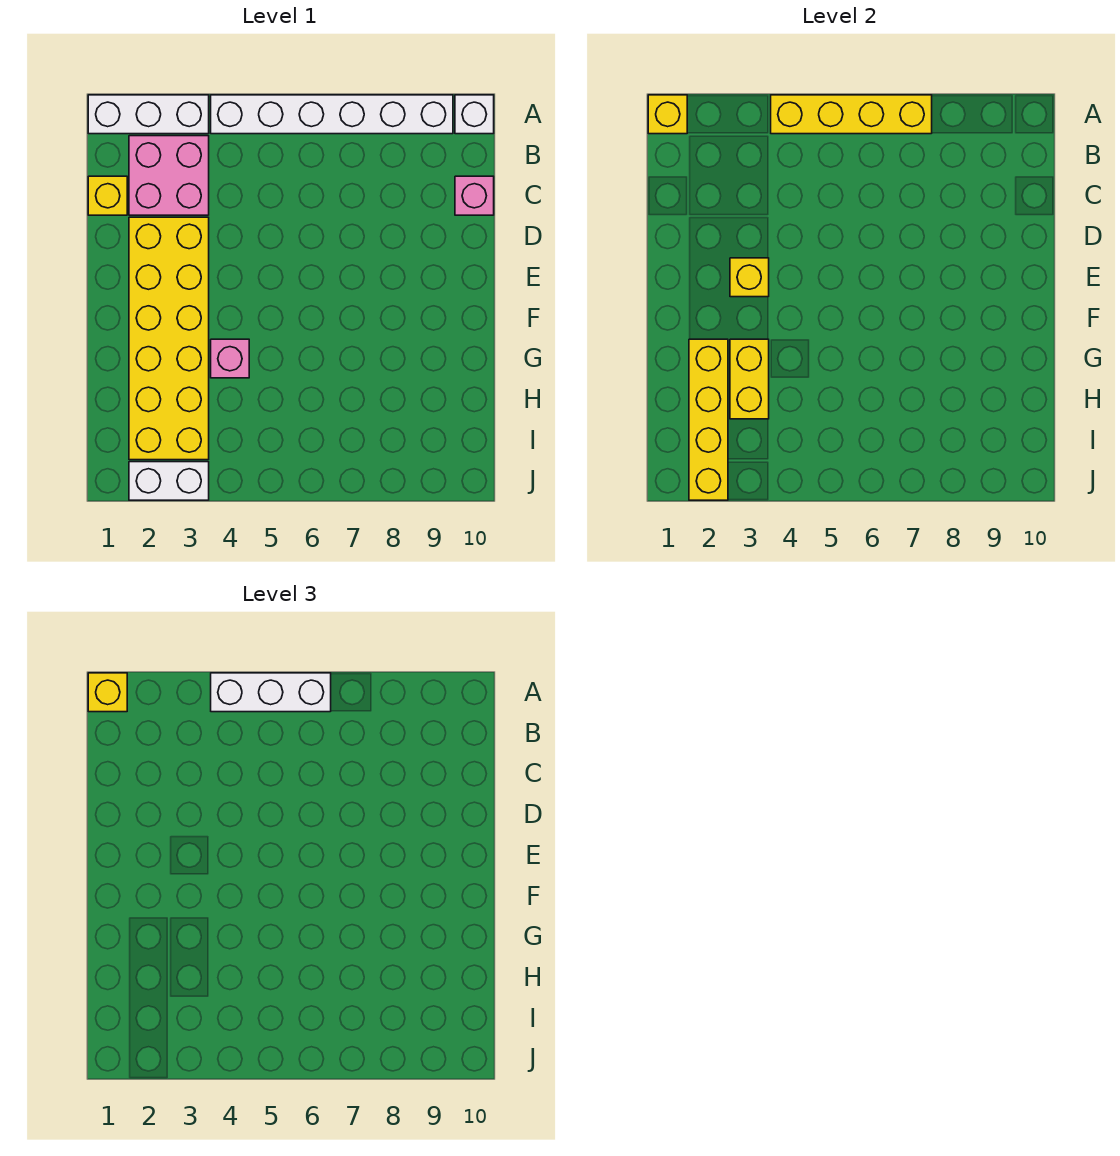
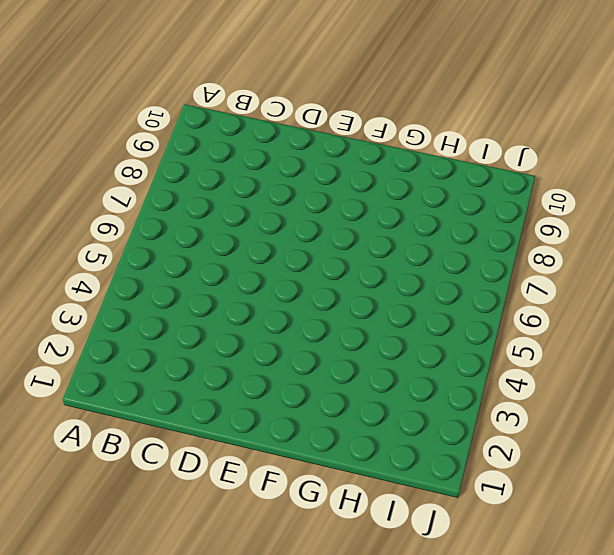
none -> white 1x3 brick [88,95,209,134]
none -> white 1x6 brick [211,95,453,134]
none -> white 1x1 brick [455,95,494,134]

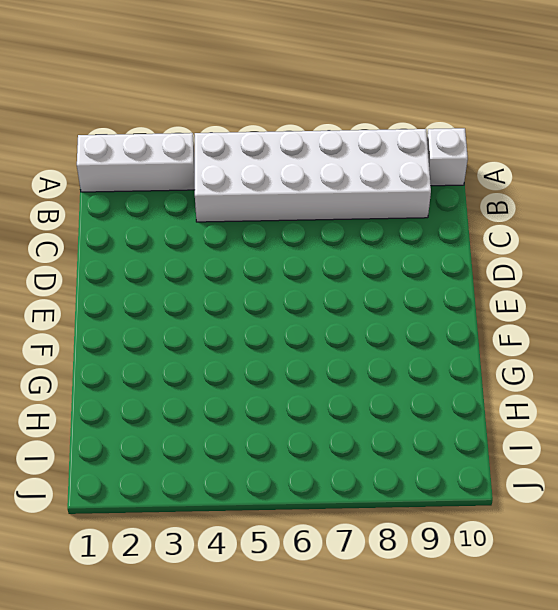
white 2x6 brick [195,129,431,222] -> white 1x6 brick [211,95,453,134]
none -> pink 2x2 brick [129,136,209,215]
none -> yellow 1x1 brick [88,176,127,215]
none -> pink 1x1 brick [455,176,494,215]

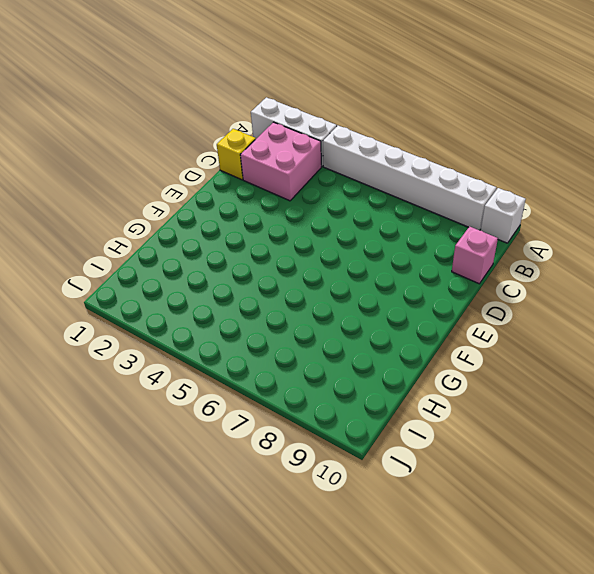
none -> yellow 2x6 brick [129,217,209,460]
none -> pink 1x1 brick [211,339,249,378]
none -> white 1x2 brick [129,462,209,500]

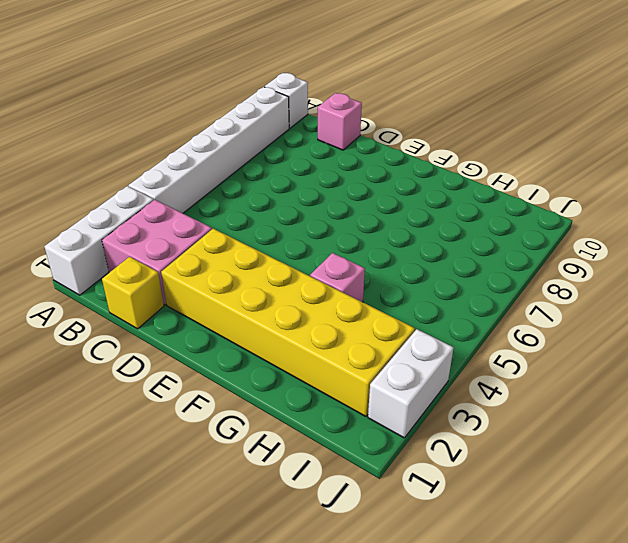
none -> yellow 1x1 brick [648,95,687,134]
none -> yellow 1x4 brick [771,95,932,134]
none -> yellow 1x1 brick [730,258,769,297]

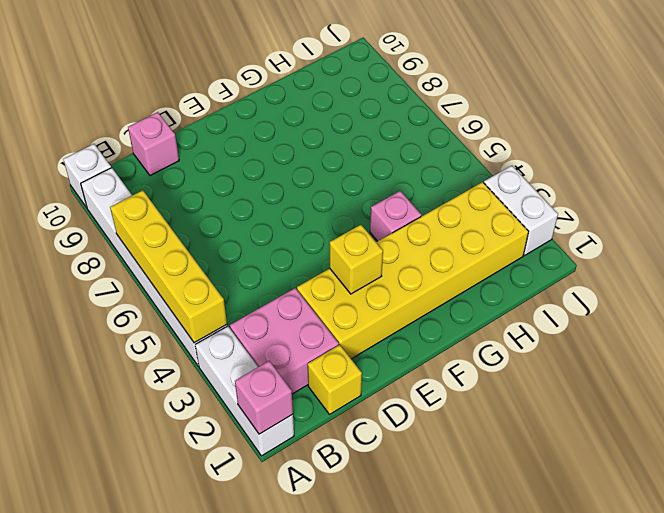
pink 1x1 brick [235,361,293,434] -> yellow 1x1 brick [648,95,687,134]
none -> yellow 1x4 brick [689,339,728,500]
none -> yellow 1x2 brick [730,339,769,419]
none -> yellow 1x1 brick [88,673,127,712]

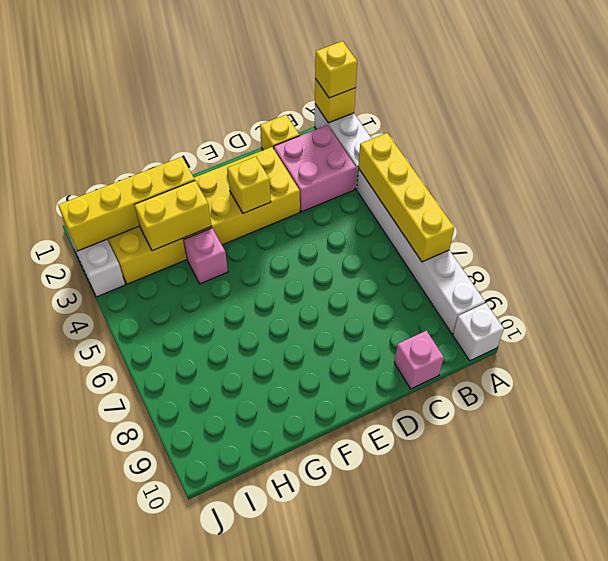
none -> white 1x3 brick [211,673,331,712]

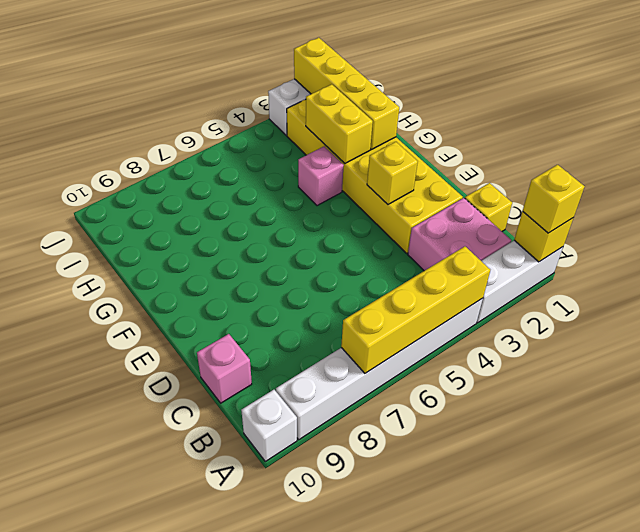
none -> white 1x3 brick [211,673,331,712]

